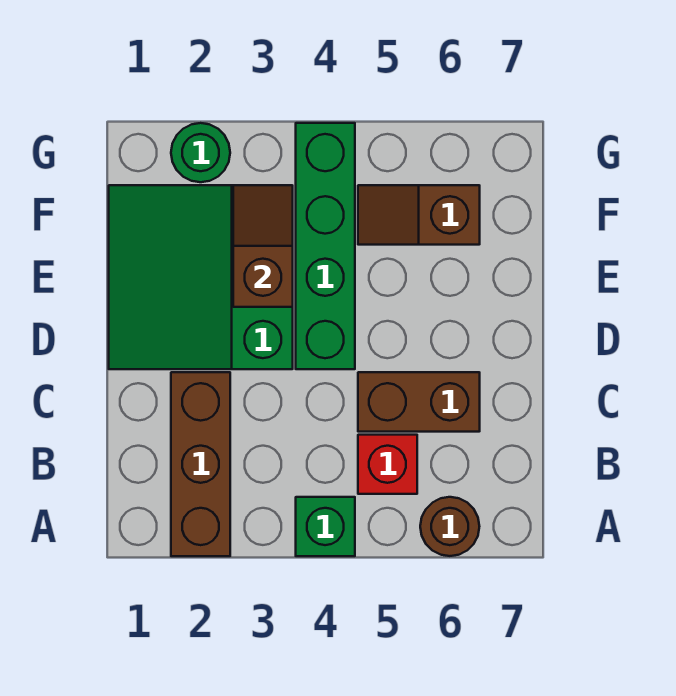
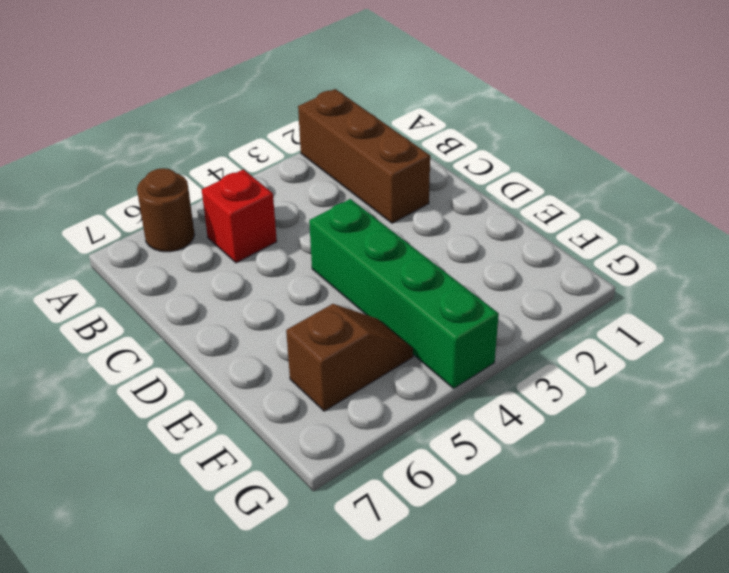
none -> green 1x1 brick [296,497,355,556]
none -> brown 1x2 brick [358,372,480,432]

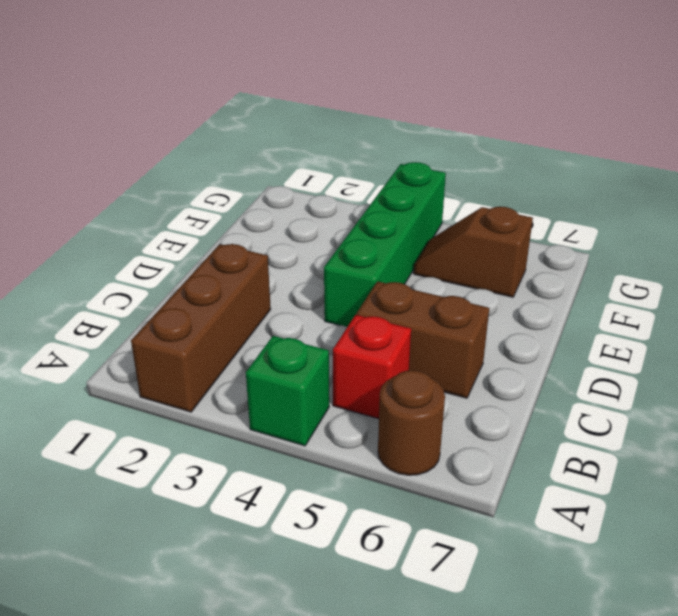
none -> green 3x3 slope [109,185,293,369]
none -> green 1x1 round brick [171,123,230,182]

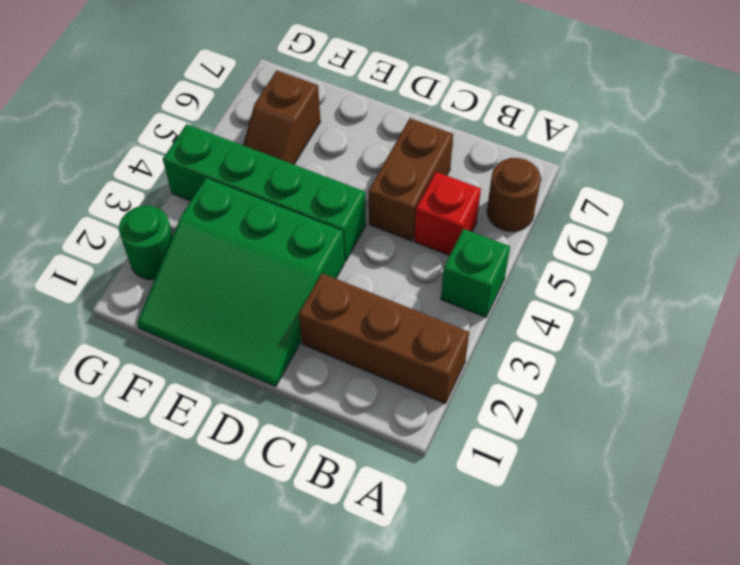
none -> brown 1x2 slope [233,185,293,307]

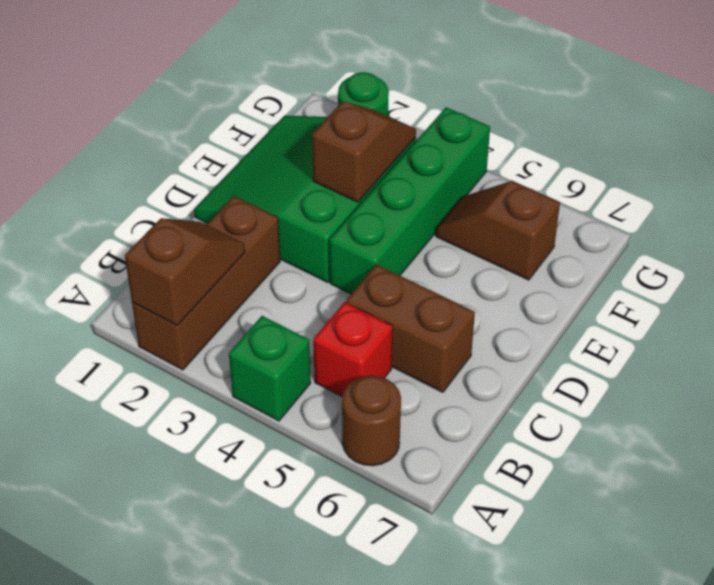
brown 1x2 slope [125,218,245,326] -> none

